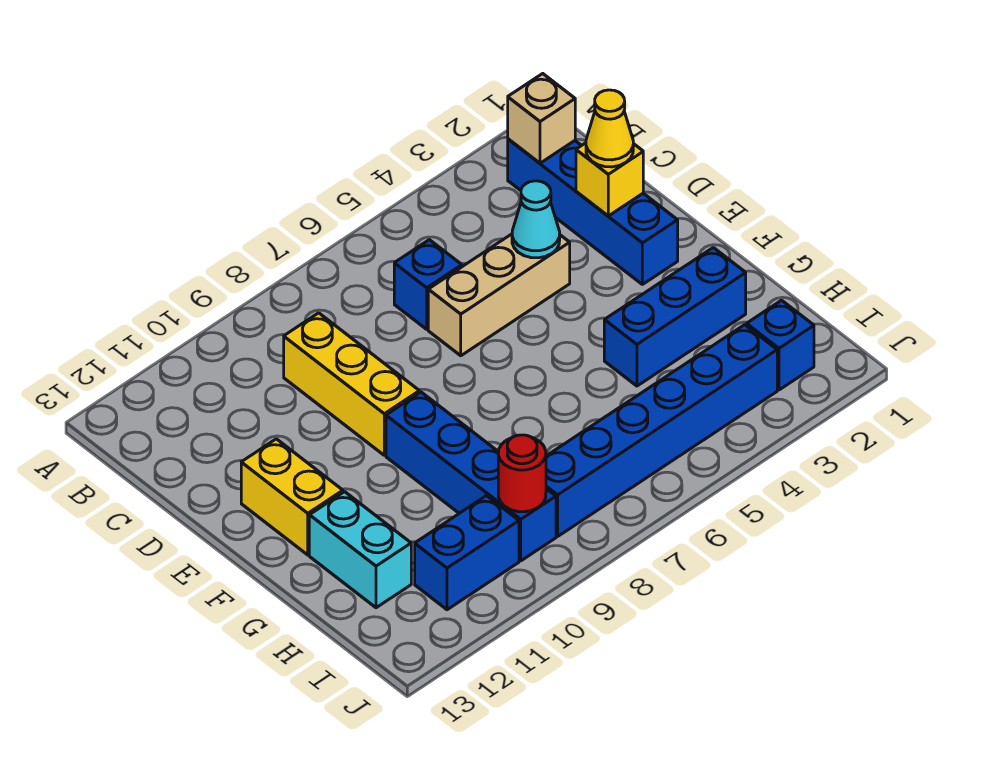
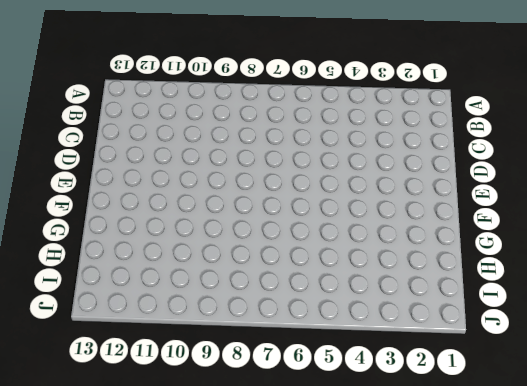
none -> blue 1x4 brick [508,139,678,284]
none -> blue 1x1 brick [394,240,462,329]
none -> yellow 1x3 brick [284,313,419,455]

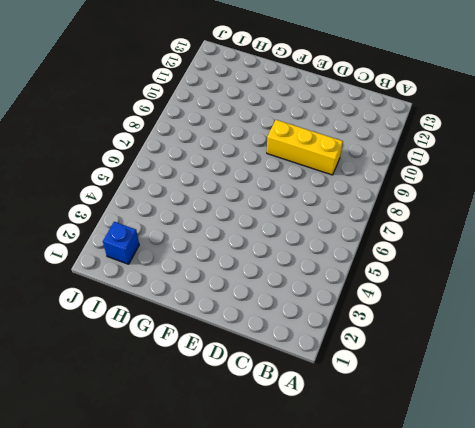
none -> blue 1x4 brick [508,139,678,284]
none -> blue 1x1 brick [394,240,462,329]
none -> tan 1x3 brick [428,234,570,356]

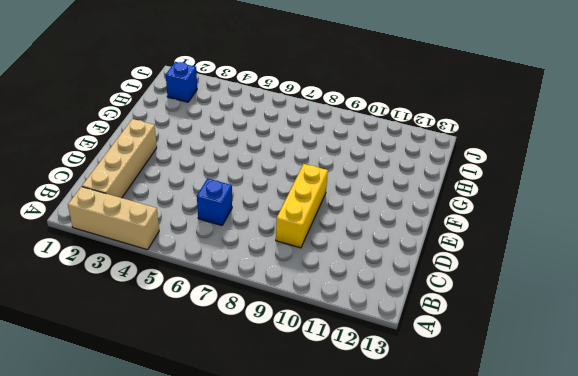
tan 1x3 brick [68,187,159,250] -> tan 1x3 brick moved to [428,234,570,356]
tan 1x4 brick [82,119,157,198] -> blue 1x4 brick [508,139,678,284]
none -> yellow 1x2 brick [241,439,343,555]
none -> blue 1x4 brick [386,392,556,561]
none -> blue 1x3 brick [604,248,746,386]

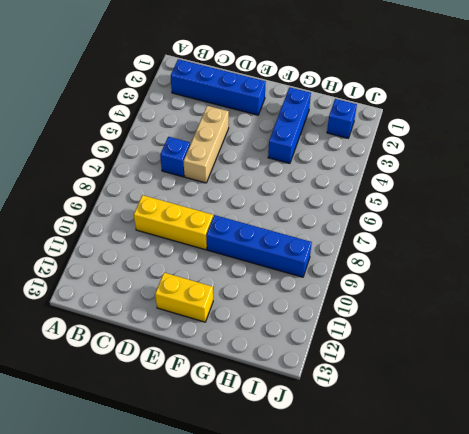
none -> cyan 1x2 brick [309,492,411,608]
none -> blue 1x6 brick [546,325,777,536]
none -> blue 1x2 brick [415,496,519,610]

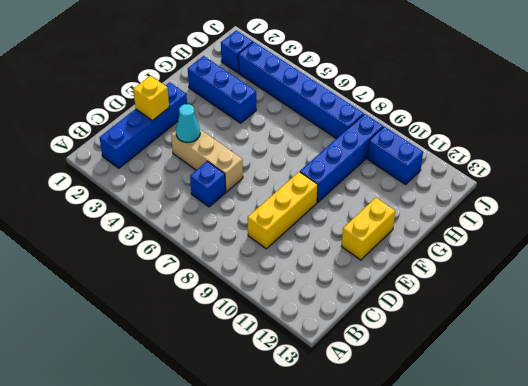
none -> cyan 1x2 brick [309,492,411,608]
none -> tan 1x1 brick [508,74,575,163]
none -> red 1x1 round brick [498,435,546,512]

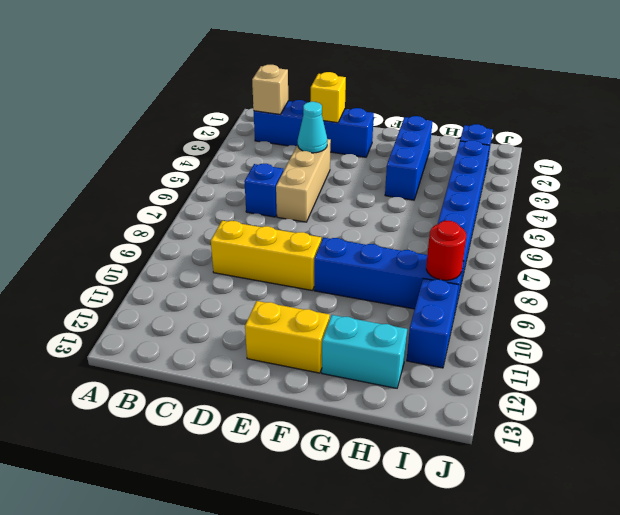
none -> yellow 1x1 cone [586,90,633,167]

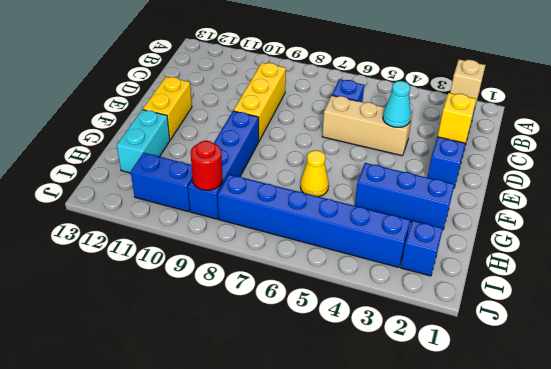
yellow 1x1 cone [300,150,329,197] -> yellow 1x1 cone moved to [586,90,633,167]

